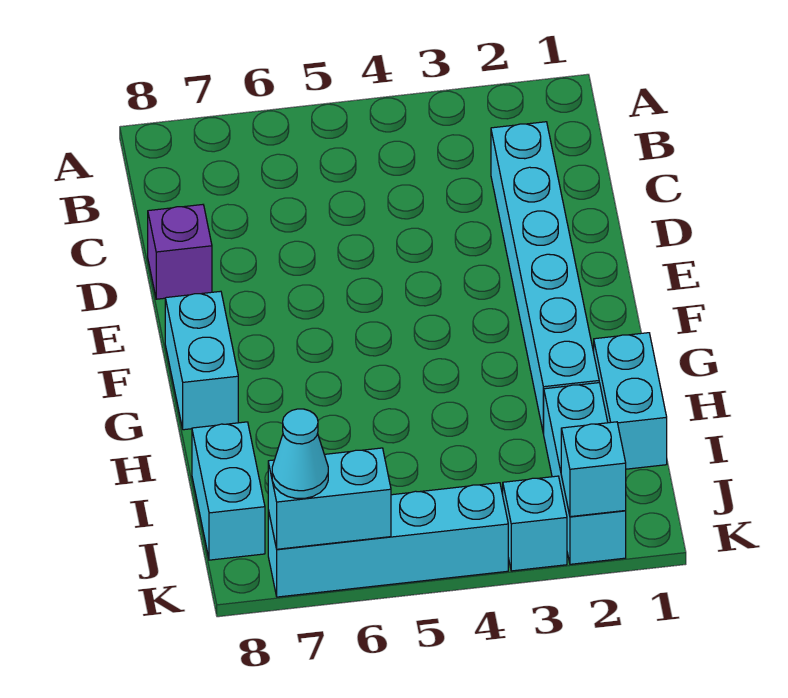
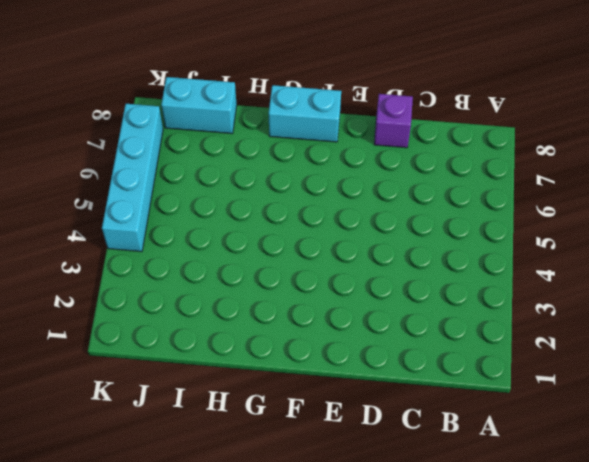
none -> cyan 1x6 brick [491,122,599,434]
none -> cyan 1x2 brick [594,333,667,469]

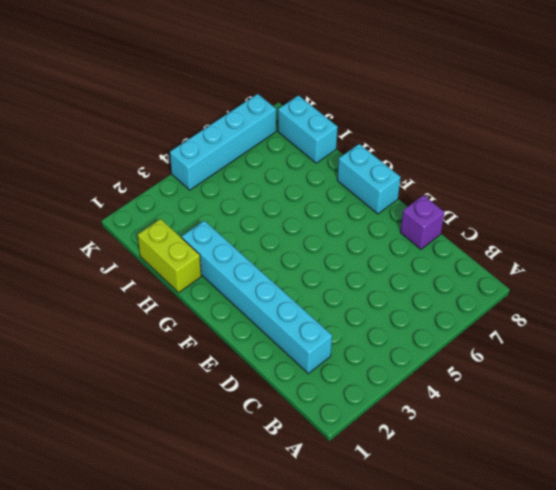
lime 1x2 brick [138,219,201,292] -> cyan 1x2 brick [594,333,667,469]
none -> cyan 1x3 brick [544,383,626,564]
none -> cyan 1x1 brick [503,476,567,571]

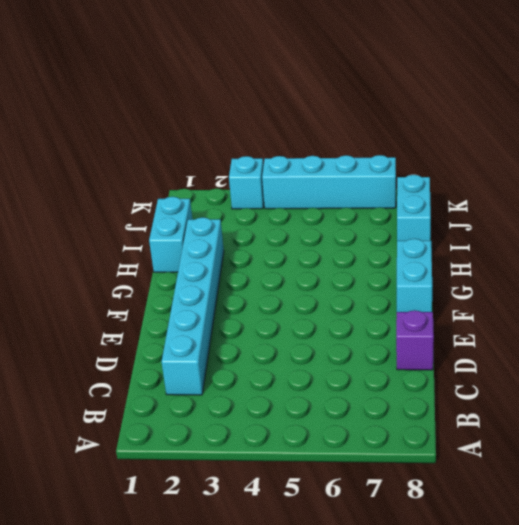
none -> cyan 1x3 brick [544,383,626,564]
none -> cyan 1x1 brick [561,422,626,517]

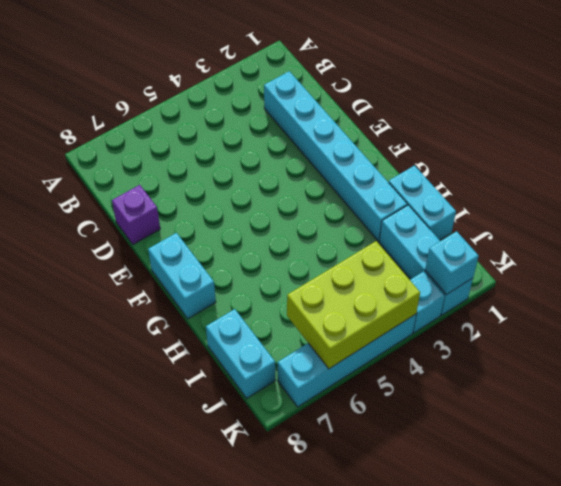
lime 2x3 brick [287,241,420,369] -> cyan 1x2 brick [268,448,391,549]
none -> cyan 1x1 cone [272,409,328,498]

